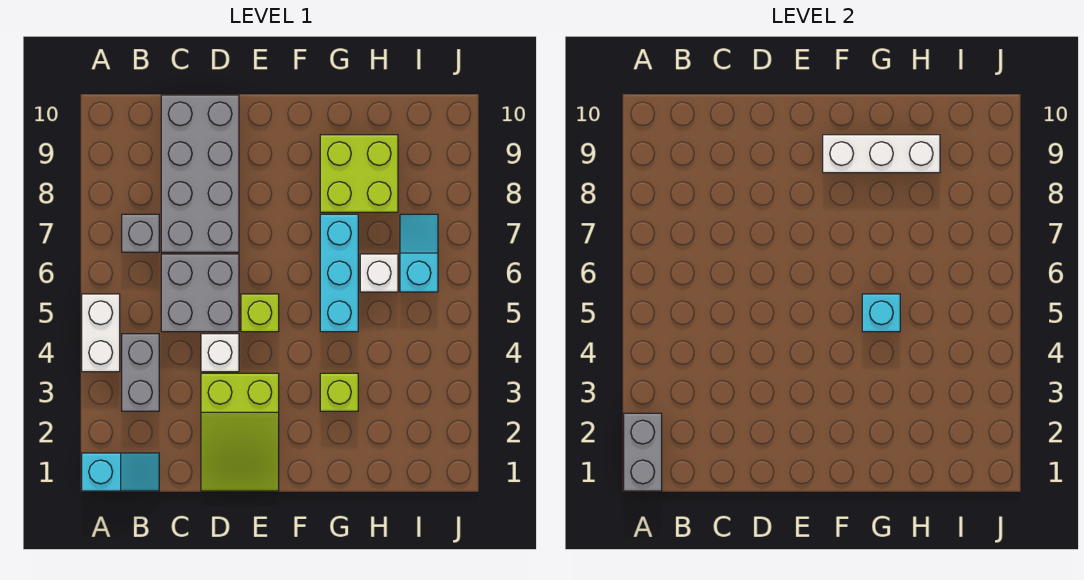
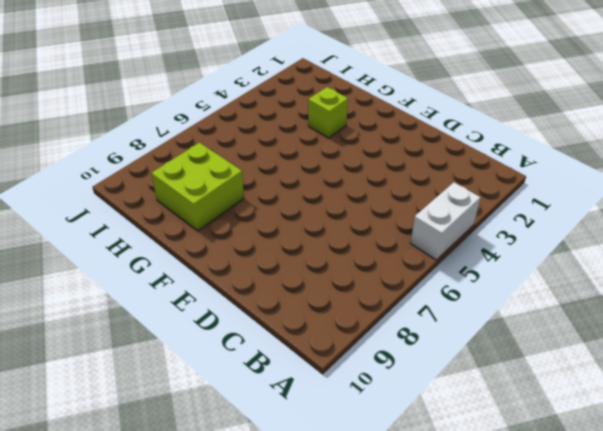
none -> cyan 1x2 slope [82,453,159,491]
none -> grey 1x2 brick [122,334,159,411]
none -> grey 1x1 brick [122,214,159,252]

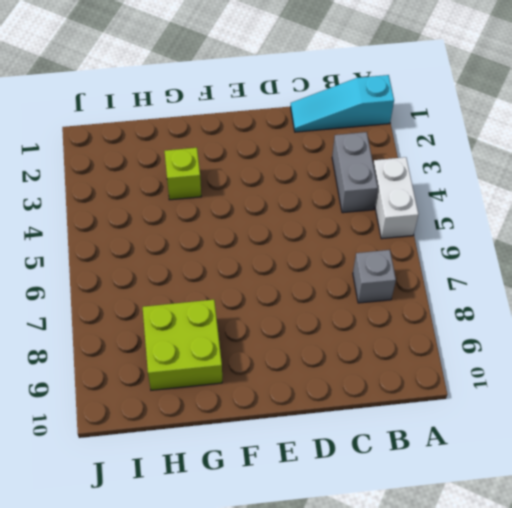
cyan 1x3 slope [291,75,394,132] -> cyan 1x2 slope [82,453,159,491]
none -> grey 2x2 brick [161,254,239,332]
none -> grey 2x4 brick [161,95,239,252]
none -> lime 2x3 slope [201,373,279,491]

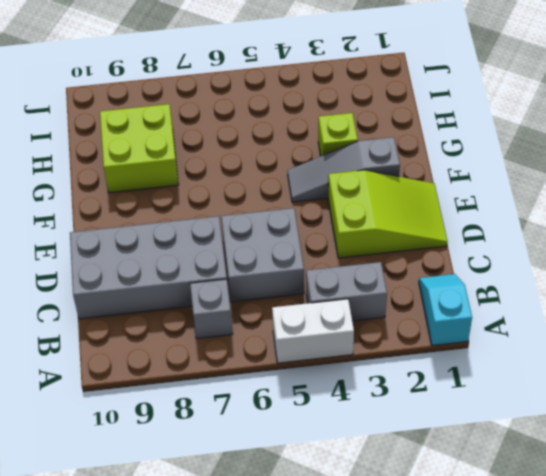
grey 1x3 slope [288,137,400,202] -> none
none -> white 1x1 brick [201,334,239,372]
none -> lime 1x1 brick [241,294,279,332]
none -> cyan 1x3 brick [320,214,358,332]

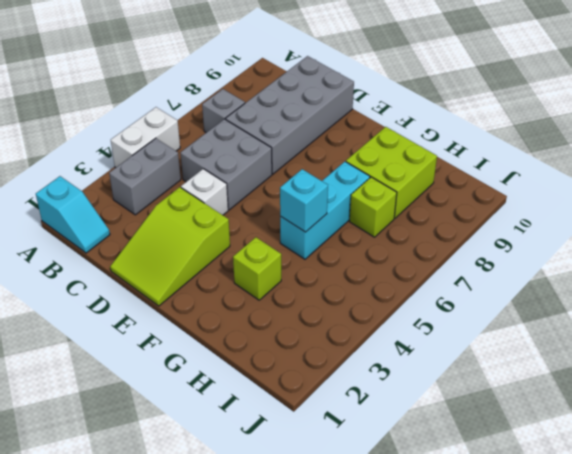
lime 1x1 brick [349,177,397,237] -> lime 1x1 brick moved to [241,294,279,332]
none -> white 1x1 brick [360,254,398,292]
none -> cyan 1x2 slope [400,214,438,292]
none -> grey 1x2 brick [624,413,662,491]

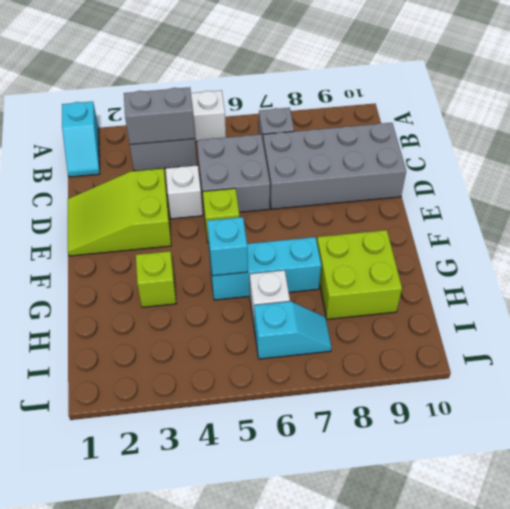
grey 1x2 brick [124,87,195,145] -> grey 1x2 brick moved to [624,413,662,491]
none -> white 1x3 brick [823,135,940,173]

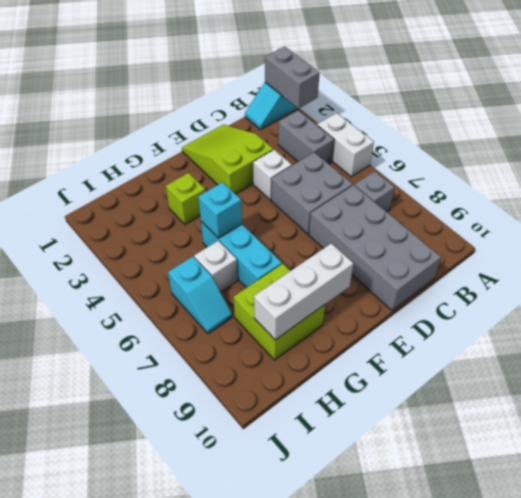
none -> lime 1x1 brick [241,294,279,332]

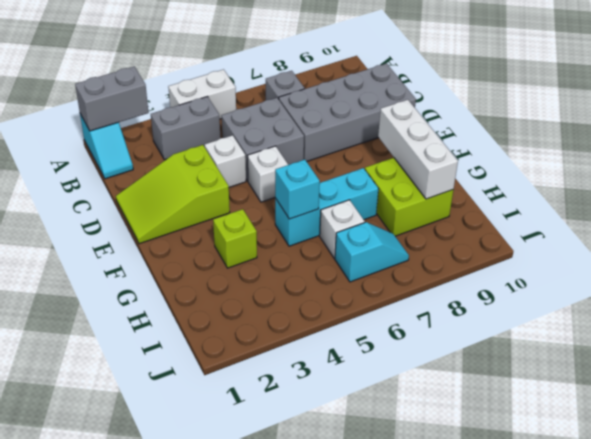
white 1x1 brick [248,146,288,202] -> lime 1x1 brick [241,294,279,332]

